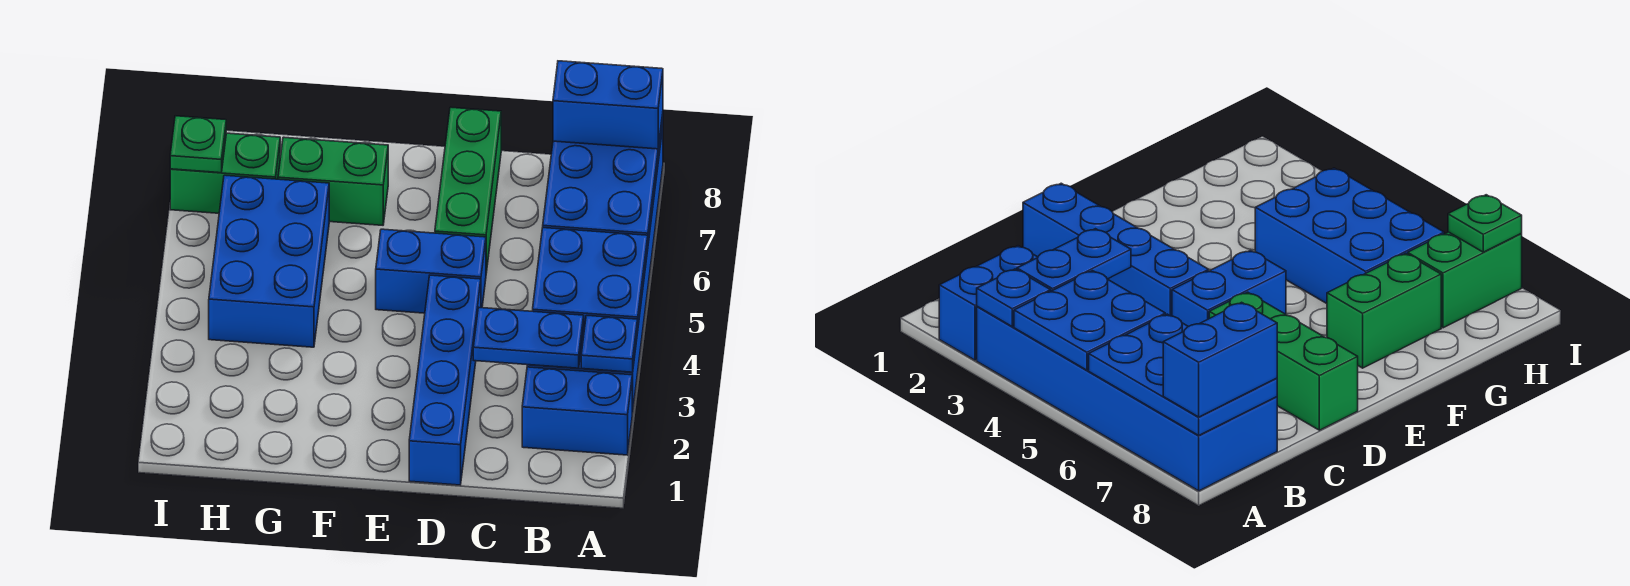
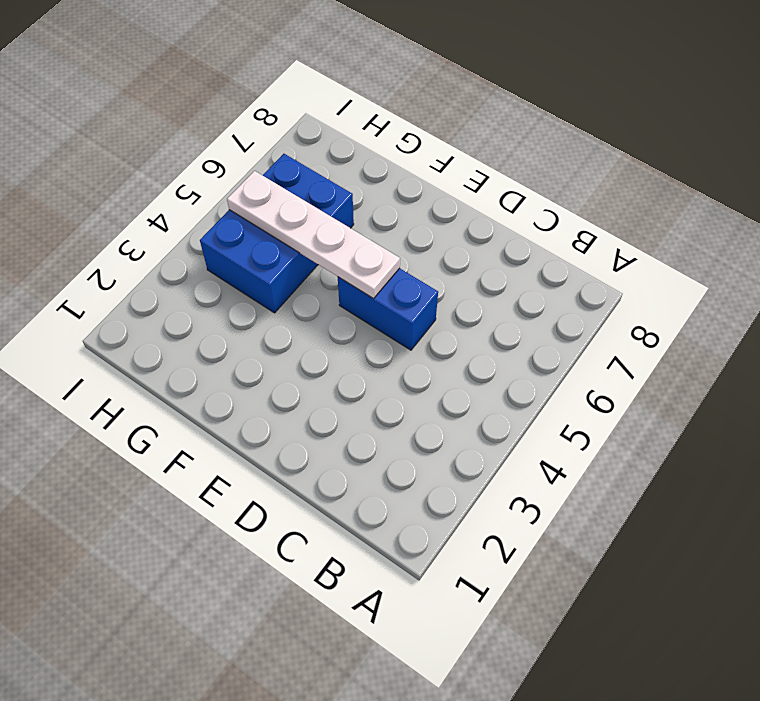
white 1x4 plate [227,171,400,298] -> none
none -> blue 1x2 brick [522,367,632,455]
none -> blue 2x6 brick [977,306,1277,491]
none -> blue 1x4 brick [409,275,481,485]

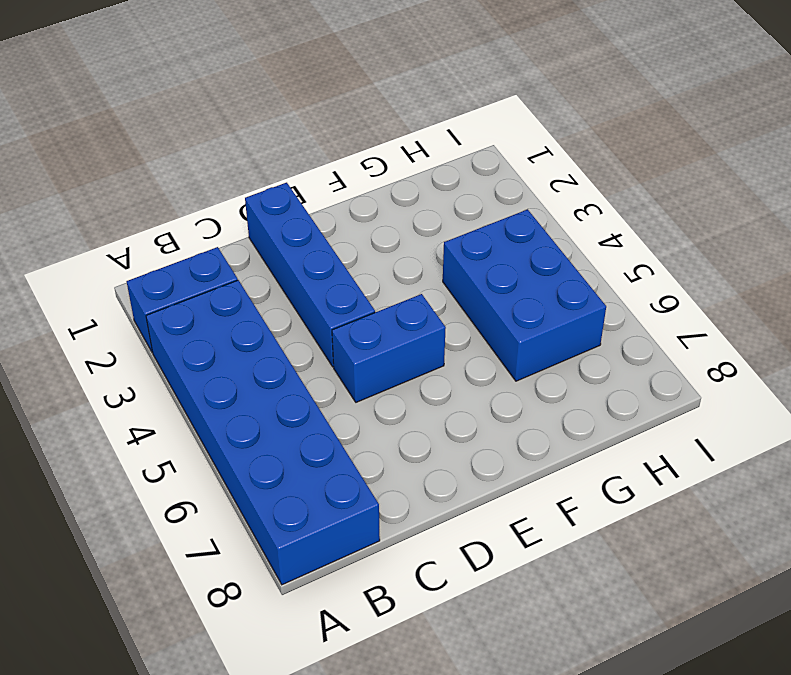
none -> green 1x3 brick [435,107,501,273]
none -> green 1x2 brick [278,137,388,225]
none -> green 1x2 brick [170,133,280,213]

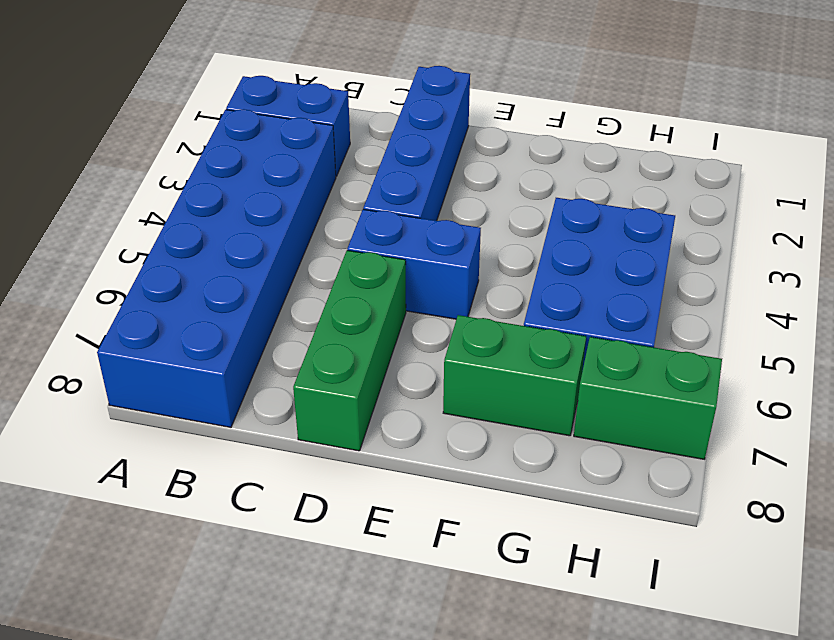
none -> blue 1x1 plate [581,315,638,372]
none -> blue 2x2 plate [533,228,648,326]
none -> blue 2x3 plate [543,114,663,243]

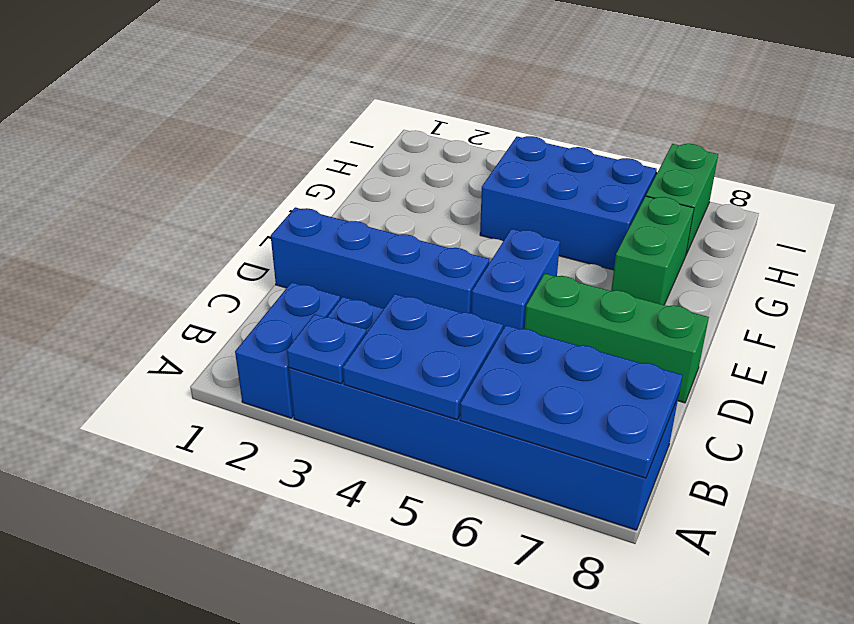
none -> blue 1x2 plate [473,308,584,368]
none -> green 1x1 plate [170,116,226,173]
none -> blue 1x2 brick [553,61,663,149]

